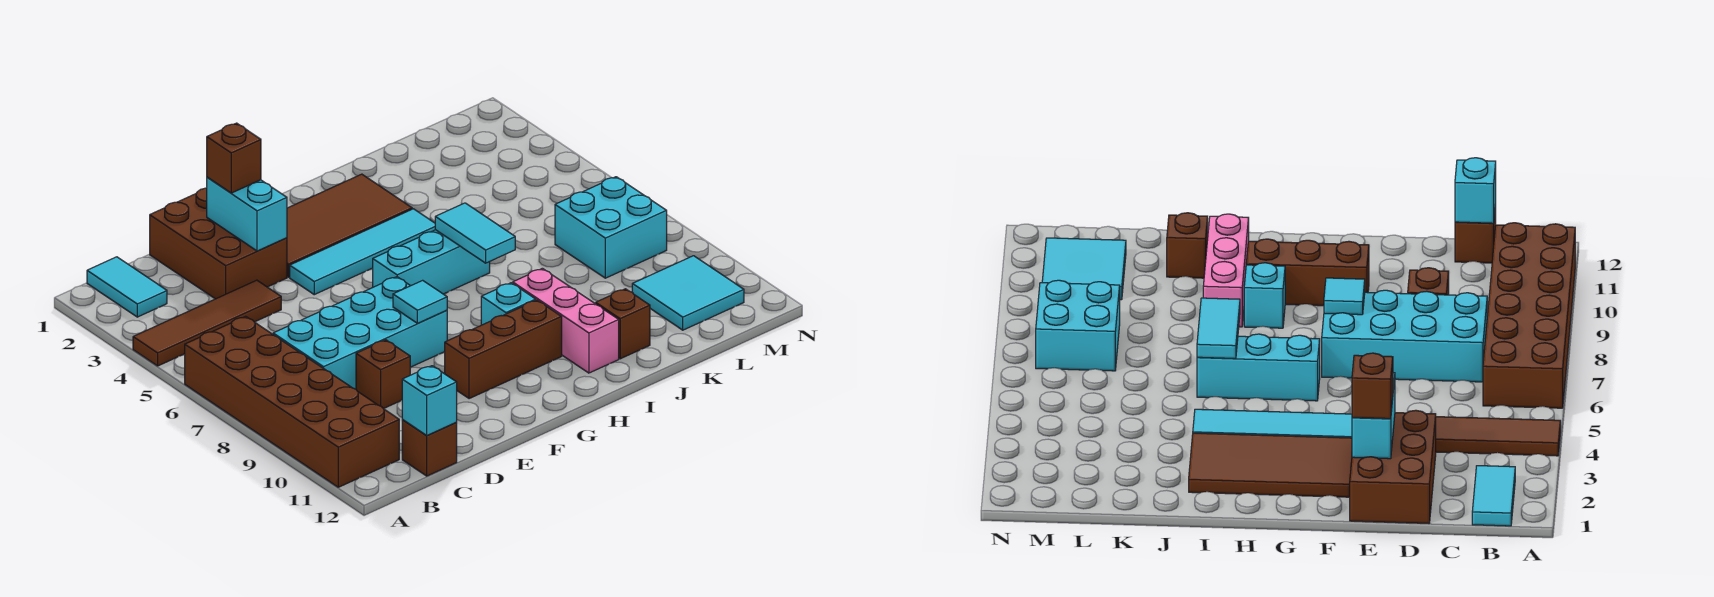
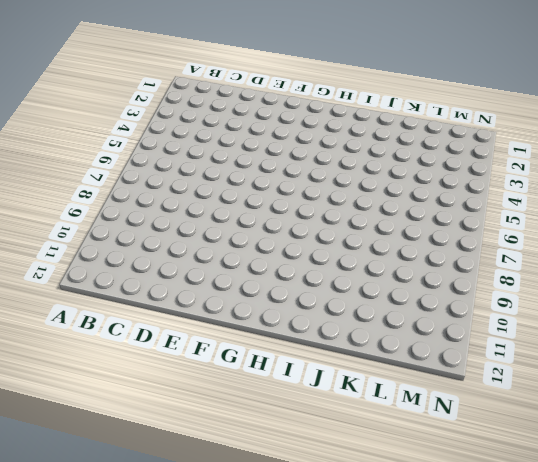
none -> brown 1x4 tile [133,280,281,366]
none -> brown 2x6 brick [185,316,399,487]
none -> cyan 1x2 tile [87,257,167,317]

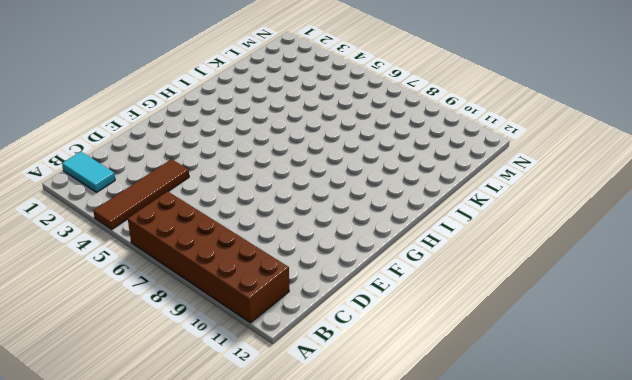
none -> cyan 2x4 brick [273,277,447,389]
none -> brown 1x1 brick [402,420,457,476]
none -> brown 2x3 brick [150,188,287,299]

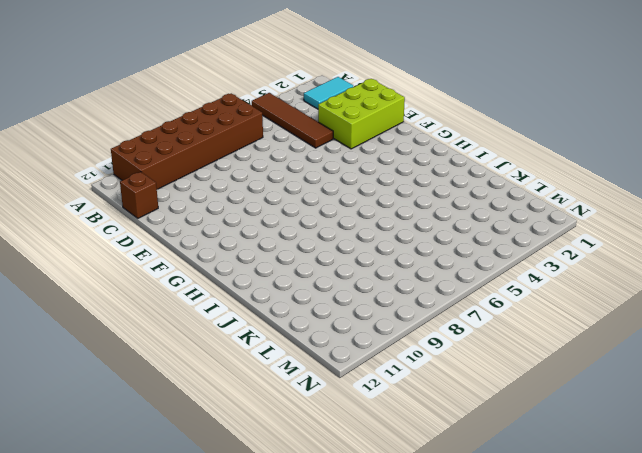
lime 2x3 brick [318,79,405,149] -> brown 2x3 brick [150,188,287,299]
none -> cyan 2x4 brick [273,277,447,389]
none -> brown 1x1 brick [356,340,410,409]
none -> brown 2x4 tile [287,174,412,277]

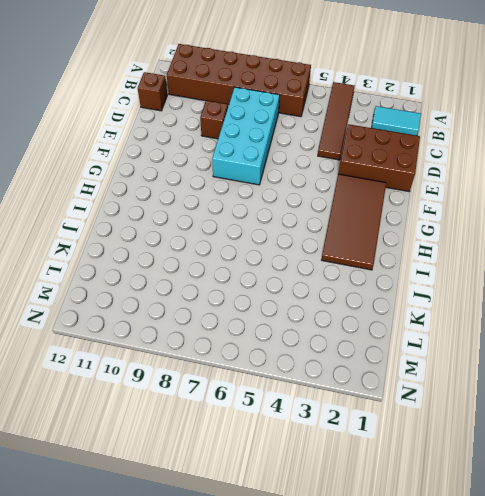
none -> cyan 1x4 tile [290,209,435,295]
none -> brown 1x3 brick [445,300,562,399]
none -> cyan 1x3 brick [373,230,490,294]

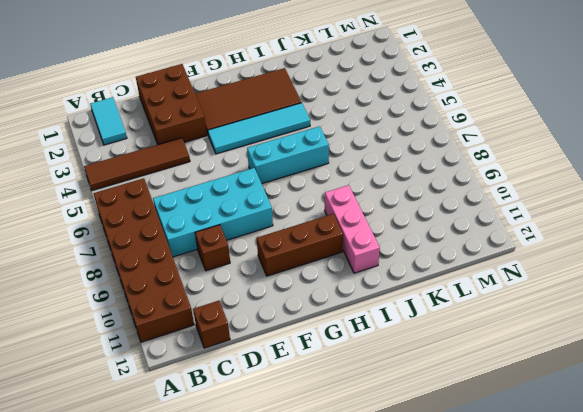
none -> cyan 1x1 brick [481,283,536,325]
none -> brown 1x1 brick [596,289,650,359]
none -> cyan 2x2 brick [555,177,667,278]

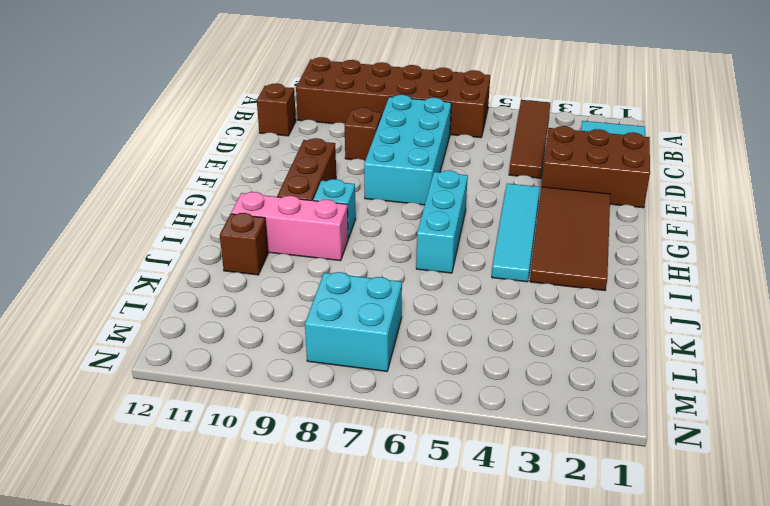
none -> cyan 2x2 tile [632,256,744,330]
none -> cyan 1x1 brick [402,366,457,436]
none -> cyan 1x2 brick [207,177,287,251]

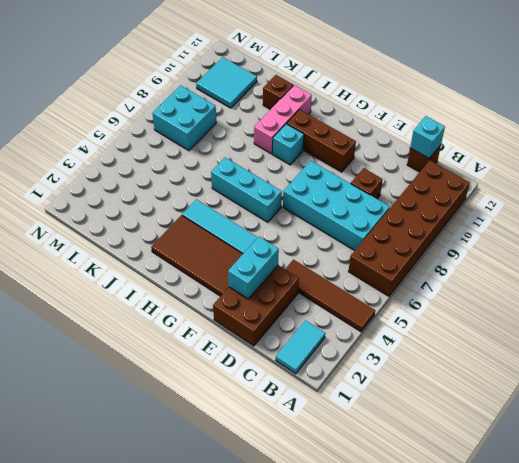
none -> cyan 1x1 tile [393,280,447,323]
none -> cyan 1x2 tile [435,203,515,263]
none -> brown 1x1 brick [207,123,261,193]

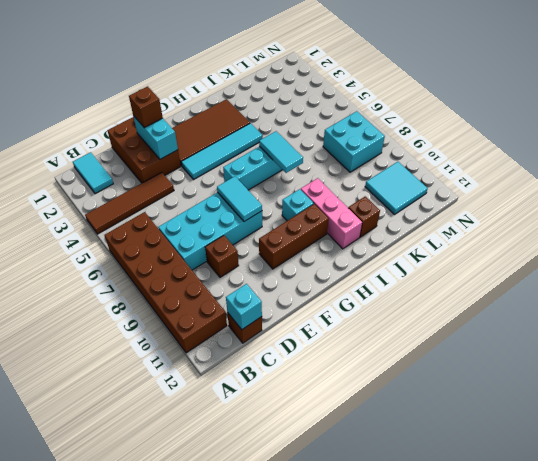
cyan 1x2 tile [217,176,262,221] -> cyan 1x1 tile [393,280,447,323]

